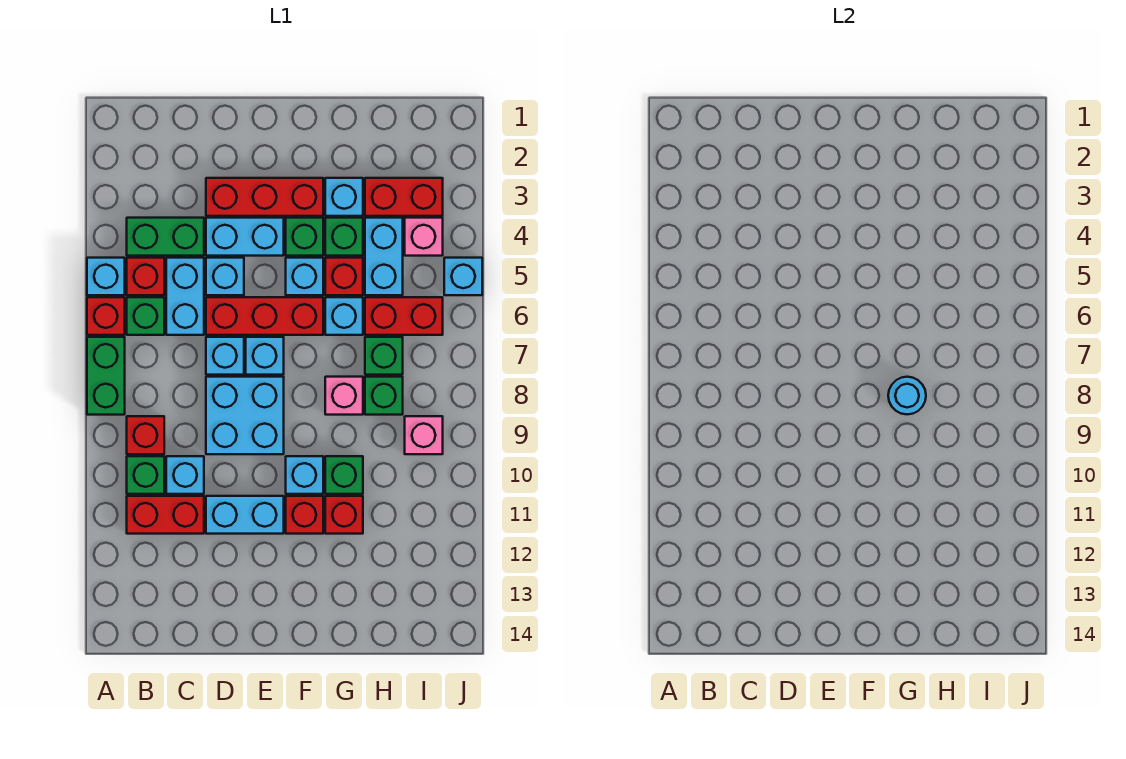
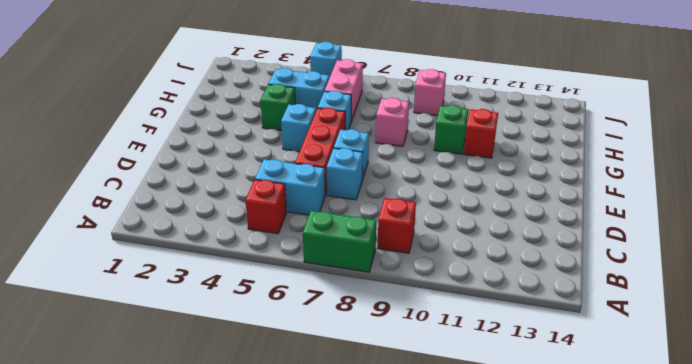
pink 1x2 brick [325,59,363,121] -> red 1x2 brick [365,297,443,335]
none -> cyan 1x1 brick [87,258,125,295]
none -> red 1x1 brick [87,297,125,335]
none -> green 1x2 brick [127,218,204,256]
none -> green 1x1 brick [127,297,164,335]

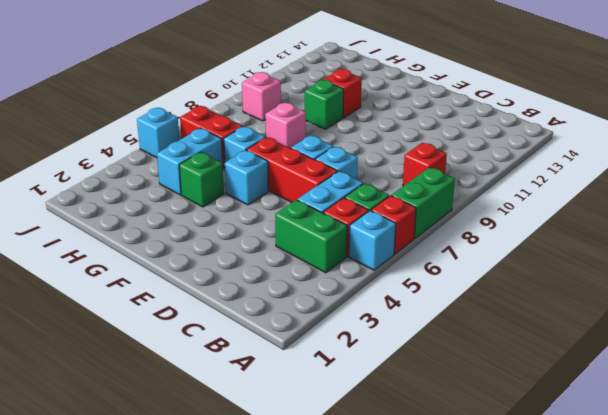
none -> green 1x1 brick [127,456,164,494]
none -> red 1x2 brick [127,496,204,534]
none -> cyan 1x1 brick [166,456,204,494]
none -> red 1x3 brick [206,178,323,216]

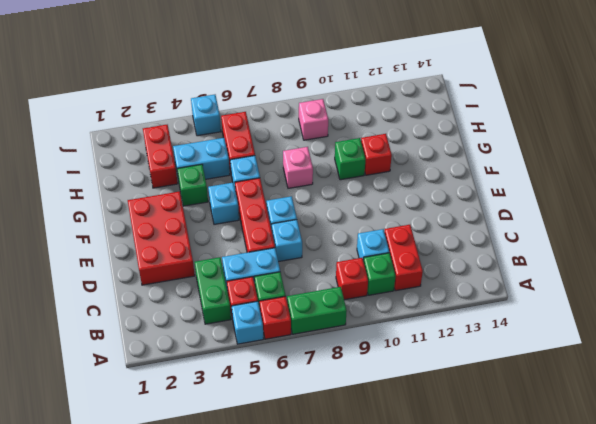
red 2x3 brick [128,191,195,285] -> red 1x3 brick [206,178,323,216]
none -> cyan 1x2 brick [206,218,284,256]
none -> cyan 1x1 brick [206,258,244,295]
none -> cyan 2x2 brick [206,377,284,454]
none -> cyan 1x2 brick [206,496,284,534]

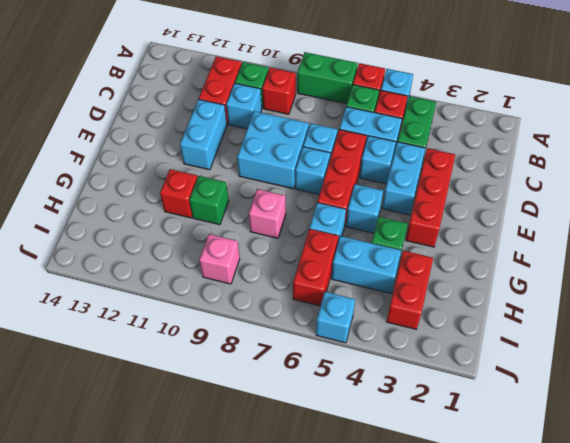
none -> green 1x1 brick [286,218,323,256]
none -> cyan 1x1 brick [286,456,323,494]
none -> red 1x1 brick [286,496,323,534]
none -> cyan 1x1 brick [325,178,363,216]

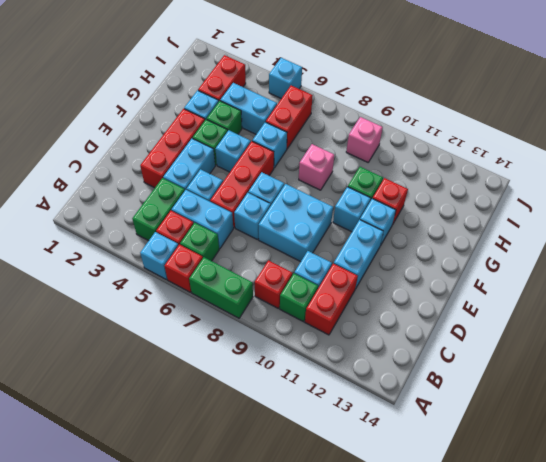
cyan 1x1 brick [360,199,396,246] -> red 1x1 brick [286,496,323,534]
none -> red 1x1 brick [325,258,363,295]
none -> green 1x1 brick [365,337,403,375]
none -> green 1x1 brick [365,377,403,415]
none -> pink 1x1 brick [405,218,443,256]

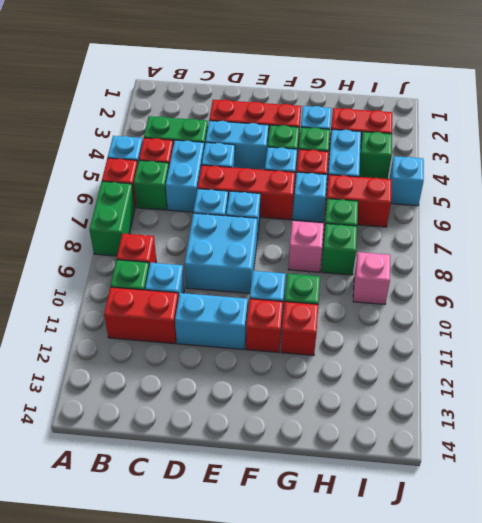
green 1x1 brick [359,132,392,179] -> pink 1x1 brick [405,218,443,256]
none -> cyan 1x1 round brick [888,377,926,414]

